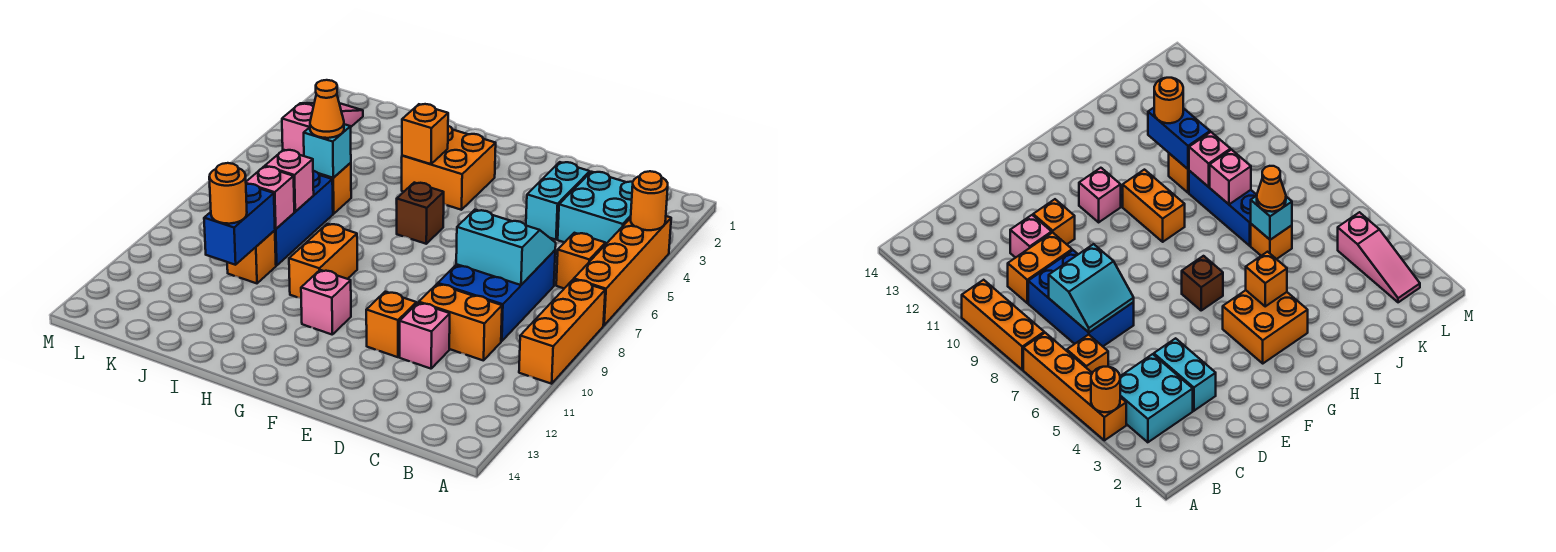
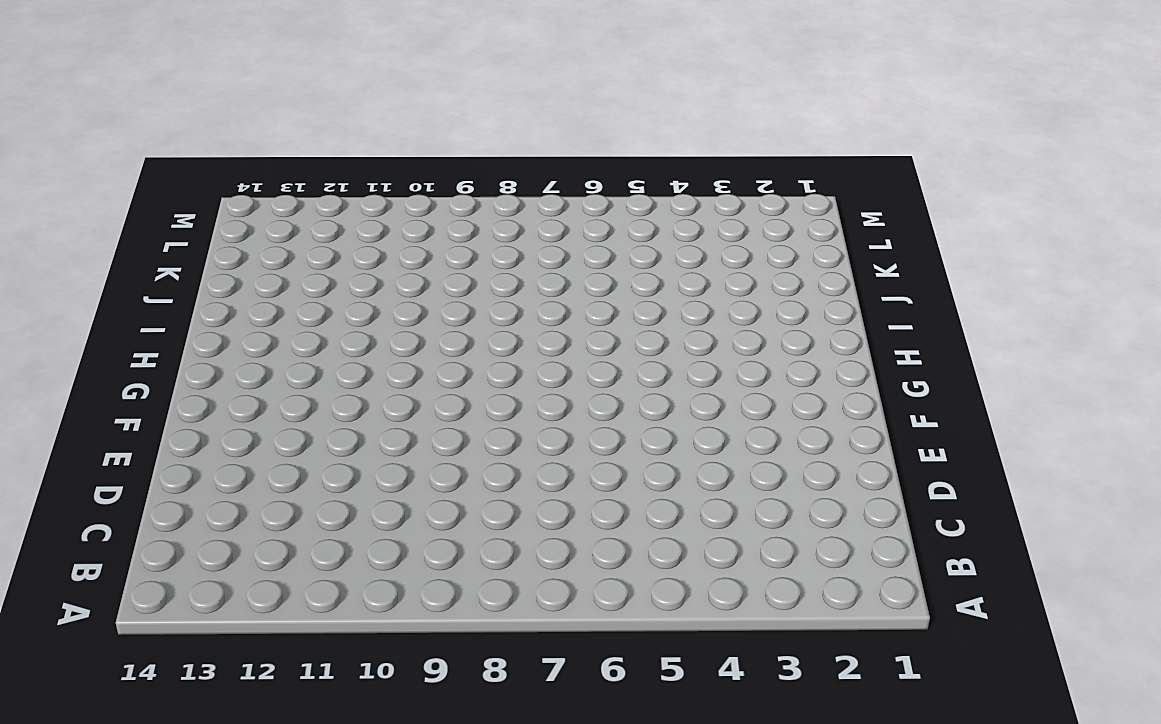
none -> orange 1x4 brick [574,216,671,325]
none -> orange 1x3 brick [519,279,605,384]
none -> cyan 2x2 brick [558,172,633,245]

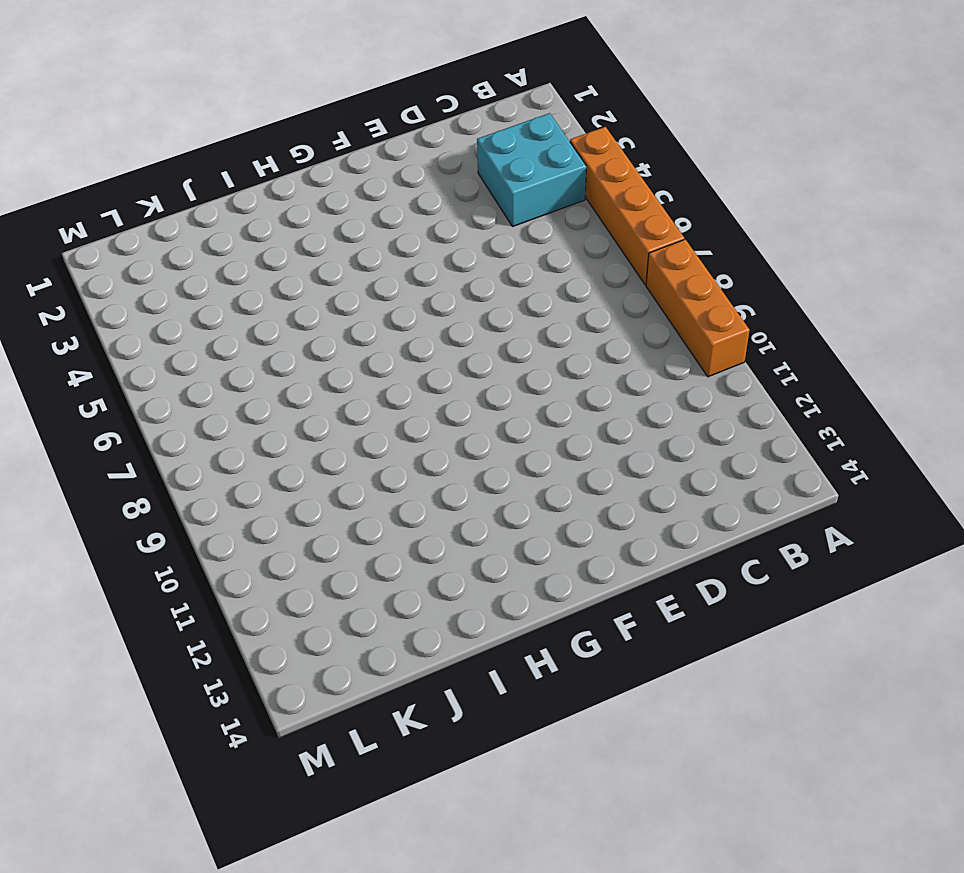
none -> orange 1x1 brick [556,233,605,288]
none -> blue 2x3 brick [438,250,555,341]
none -> orange 1x2 brick [419,284,502,361]

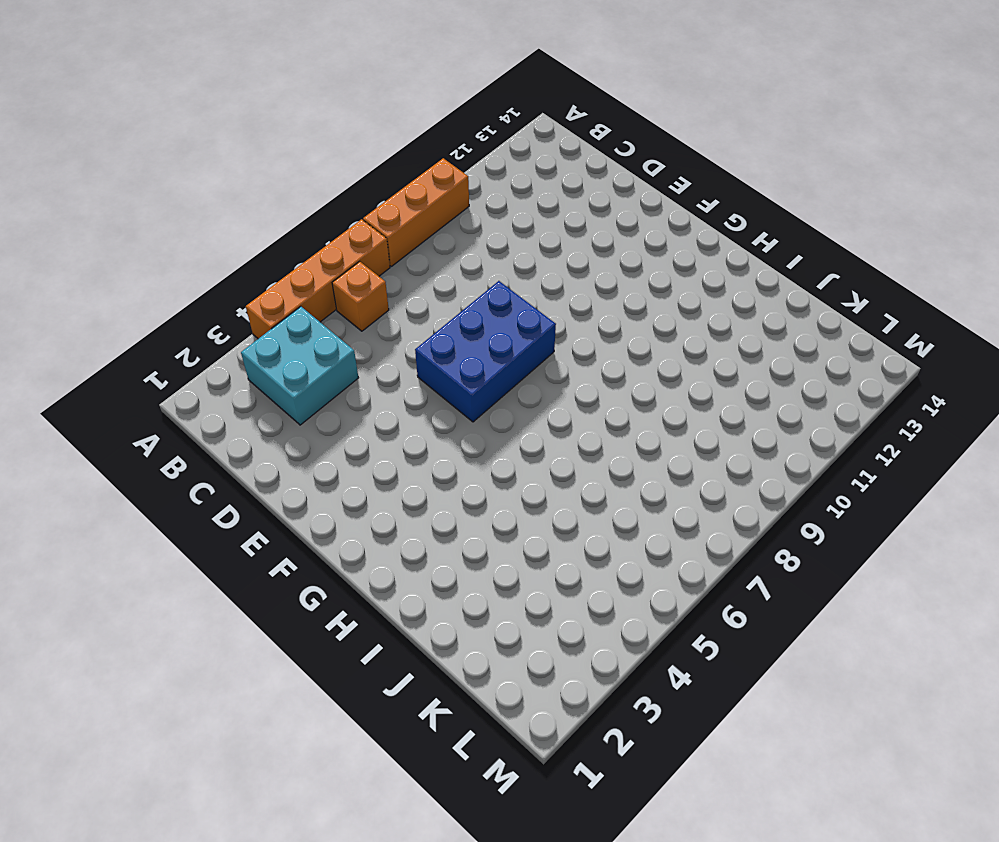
blue 2x3 brick [415,281,556,422] -> blue 2x3 brick moved to [438,250,555,341]
none -> orange 1x2 brick [419,284,502,361]
none -> cyan 1x2 brick [526,162,590,240]
none -> pink 1x1 brick [400,303,450,369]

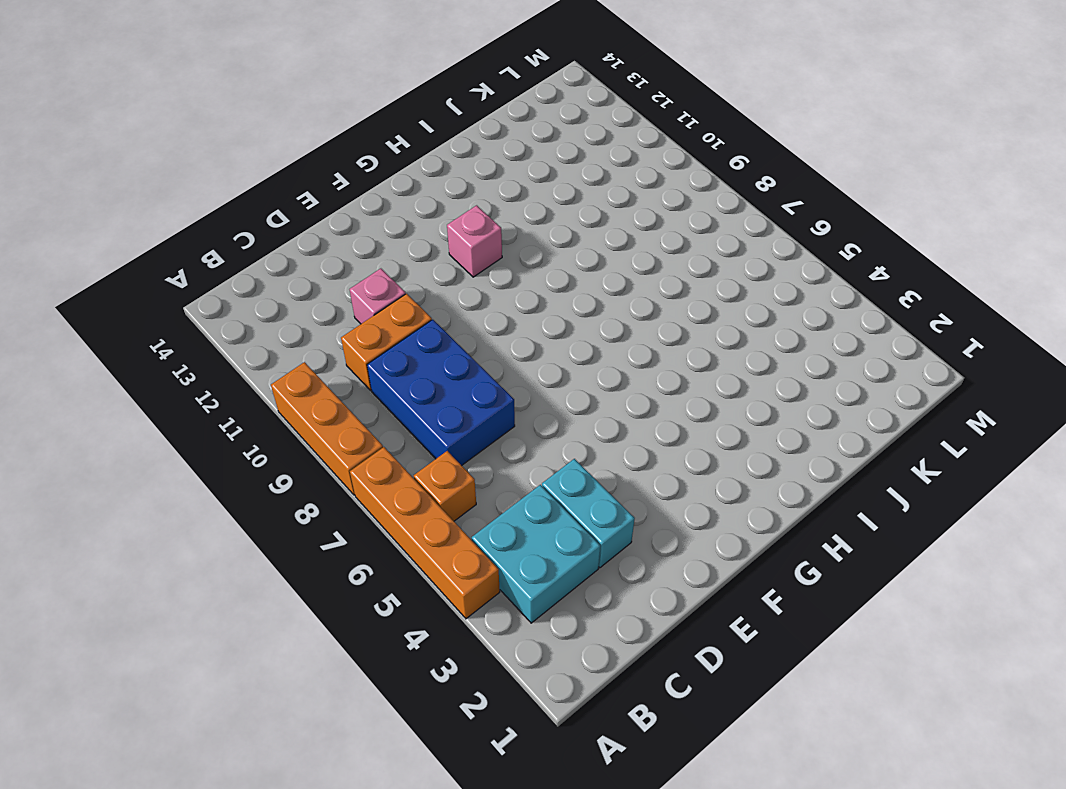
none -> orange 1x1 brick [366,292,416,357]
none -> orange 2x2 brick [402,126,496,210]
none -> brown 1x1 brick [397,183,444,244]

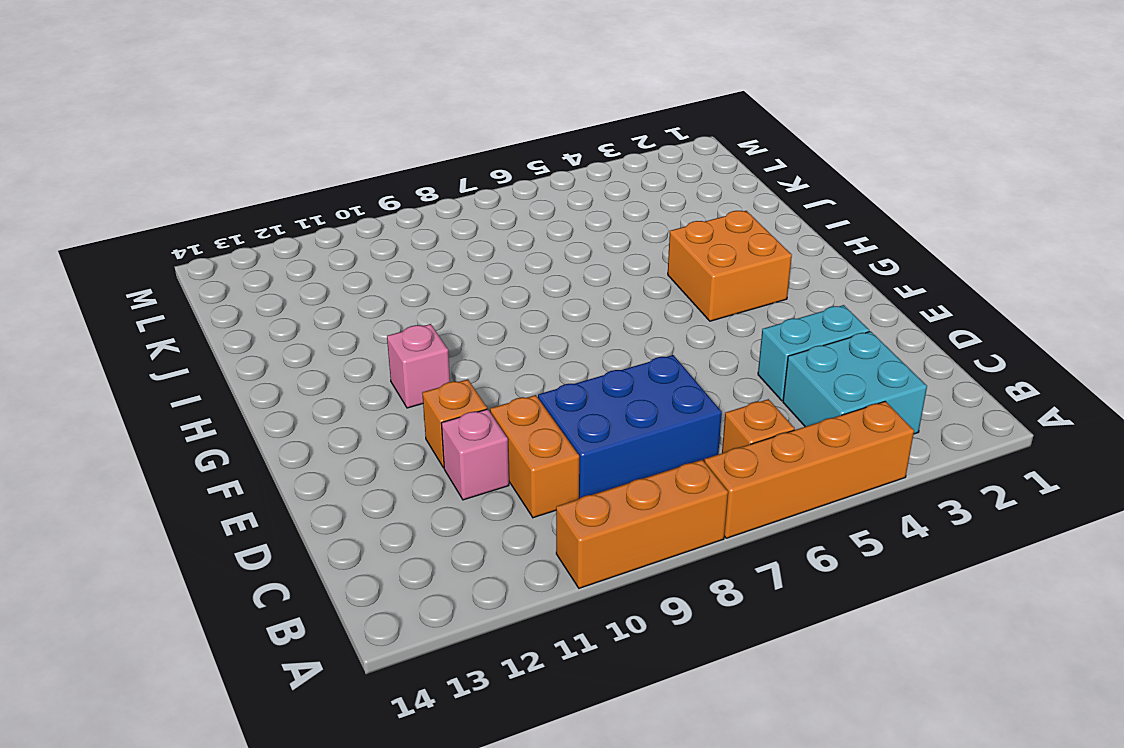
none -> brown 1x1 brick [397,183,444,244]
none -> orange 1x2 brick [289,224,357,298]
none -> orange 1x1 brick [319,163,351,214]

